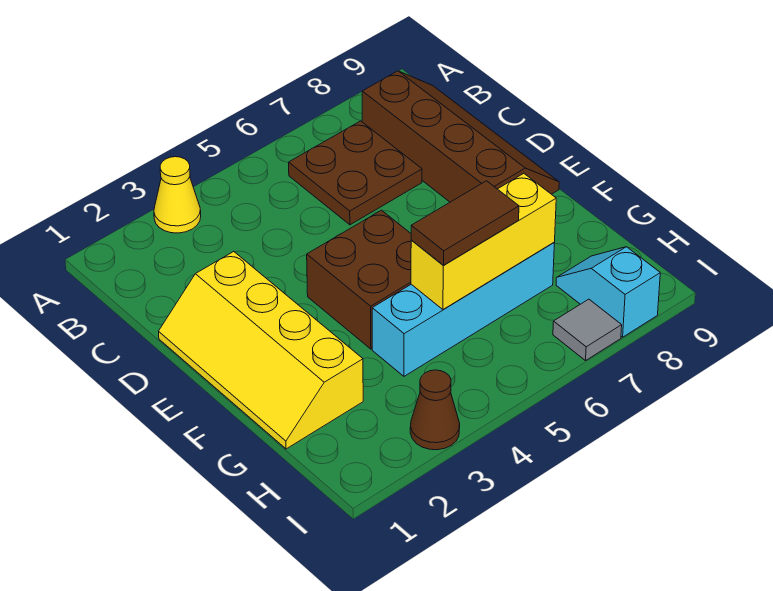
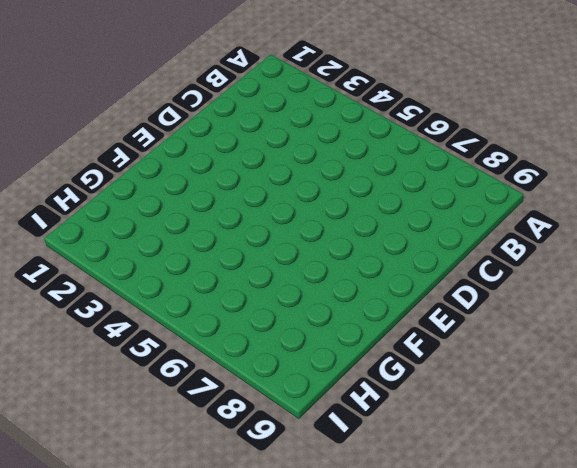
none -> yellow 1x1 cone [154,157,201,233]
none -> brown 2x2 plate [289,121,422,225]

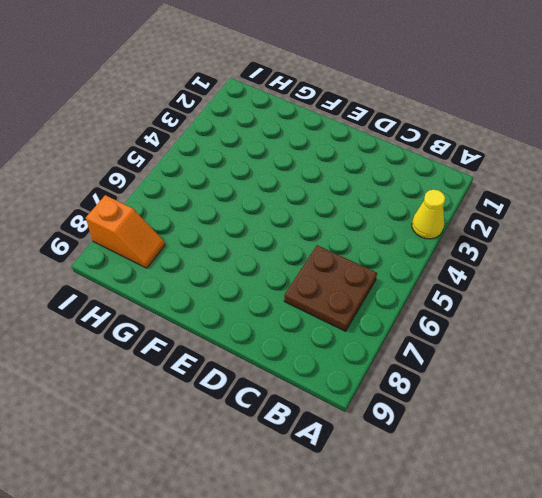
orange 1x2 slope [86,195,165,268] -> cyan 1x2 slope [556,247,660,337]
none -> brown 2x4 slope [362,71,559,202]
none -> yellow 2x4 slope [159,252,363,449]

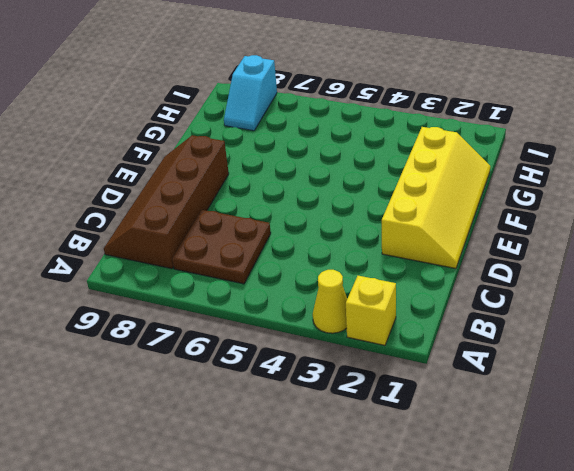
yellow 1x1 brick [346,276,396,345] -> none
none -> brown 2x2 brick [307,210,411,349]
none -> cyan 1x4 brick [372,243,554,376]

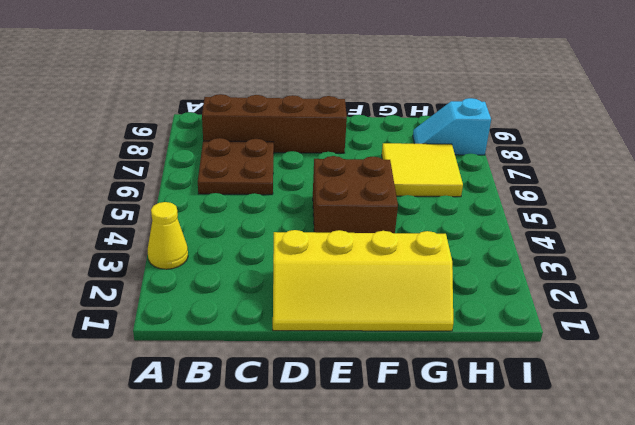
yellow 2x2 tile [382,143,463,197] -> cyan 1x4 brick [372,243,554,376]
none -> brown 1x1 cone [410,370,460,450]
none -> grey 1x1 tile [553,299,622,361]

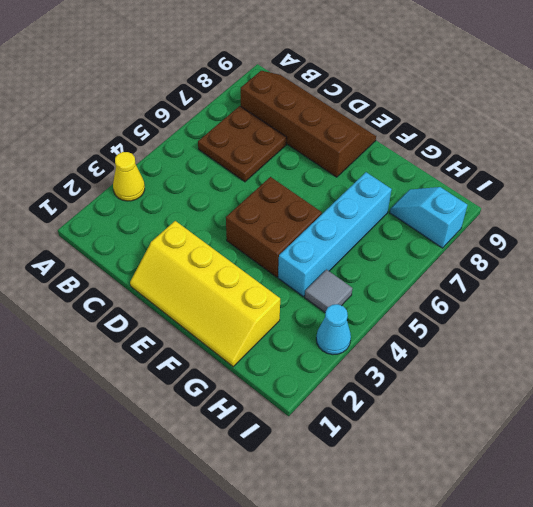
grey 1x1 tile [305,270,353,312] -> grey 1x1 tile moved to [553,299,622,361]
cyan 1x1 cone [316,304,351,355] -> brown 1x1 cone [410,370,460,450]
none -> yellow 1x3 brick [411,174,556,309]
none -> brown 1x2 tile [411,181,519,266]

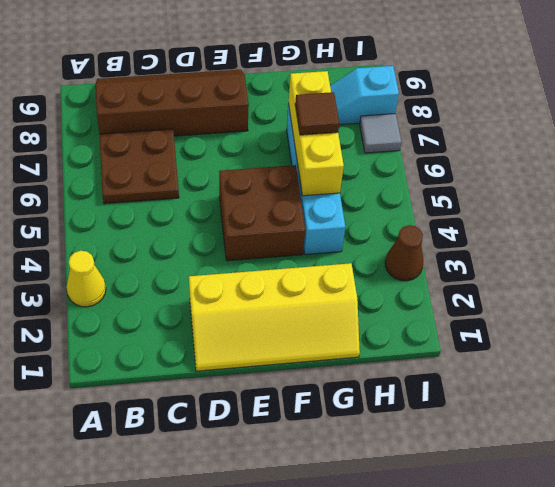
brown 1x1 tile [295,92,339,135] -> brown 1x2 tile [411,181,519,266]

